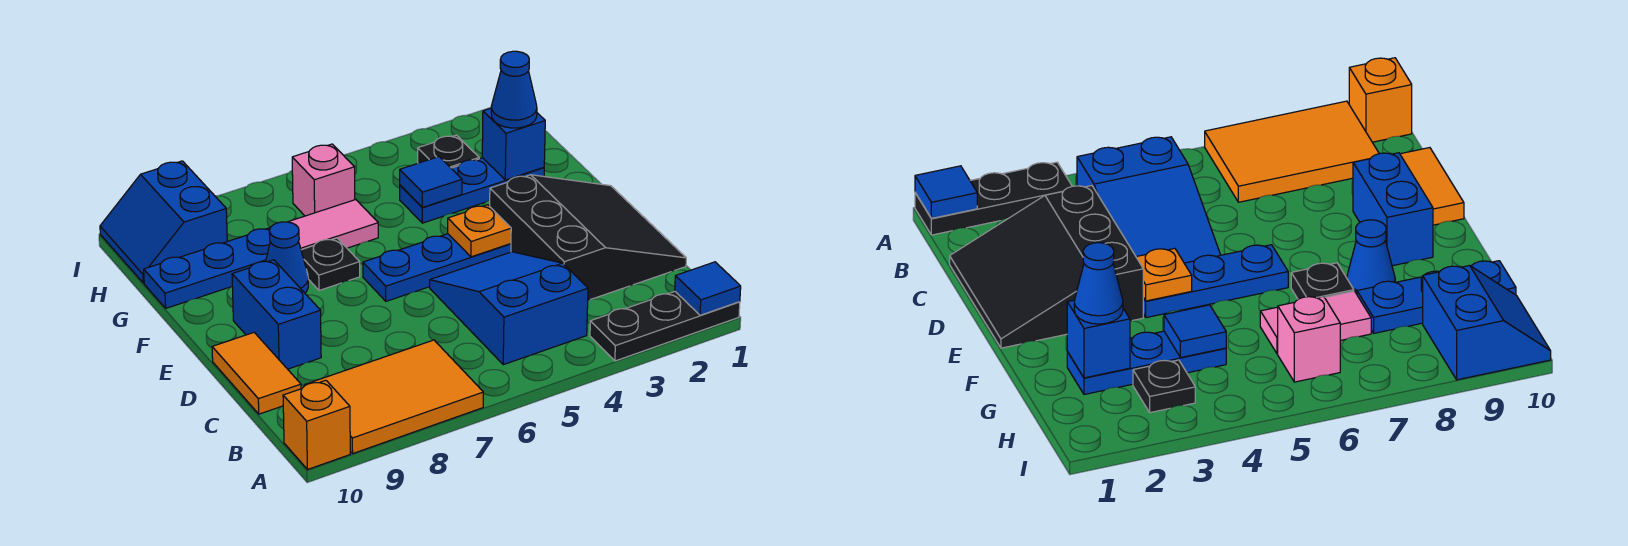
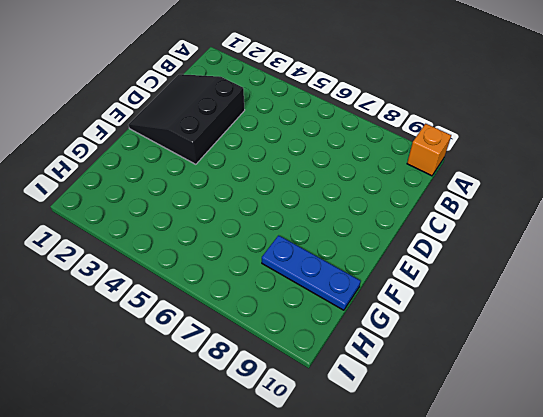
none -> black 1x3 plate [590,292,740,361]
none -> orange 2x3 tile [304,340,483,453]
none -> blue 2x3 slope [430,252,588,365]

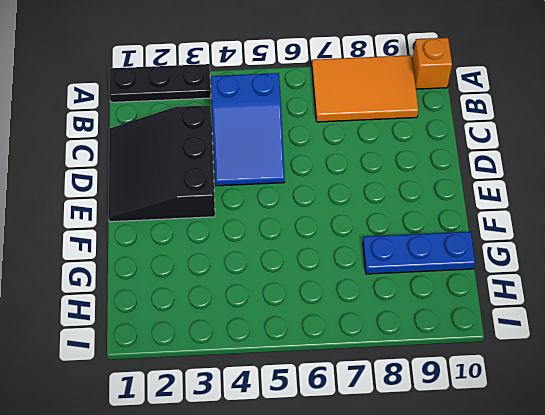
none -> orange 1x2 tile [212,333,301,414]
none -> blue 1x2 brick [232,260,321,369]
none -> blue 1x3 plate [363,234,511,301]

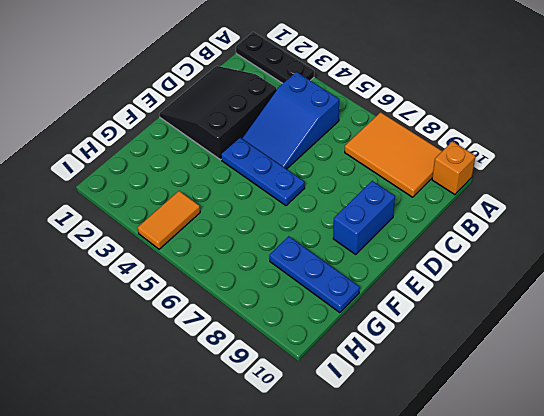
orange 1x2 tile [138,191,200,249] -> orange 1x2 tile moved to [212,333,301,414]
none -> black 1x1 plate [301,238,360,290]
none -> blue 1x1 cone [266,222,308,293]
none -> blue 1x3 plate [400,158,544,223]

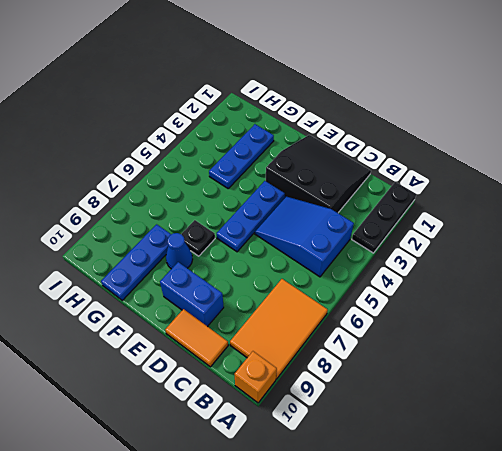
none -> pink 1x2 tile [289,200,378,250]
none -> black 1x1 plate [418,135,479,168]
none -> pink 1x1 brick [292,144,355,216]

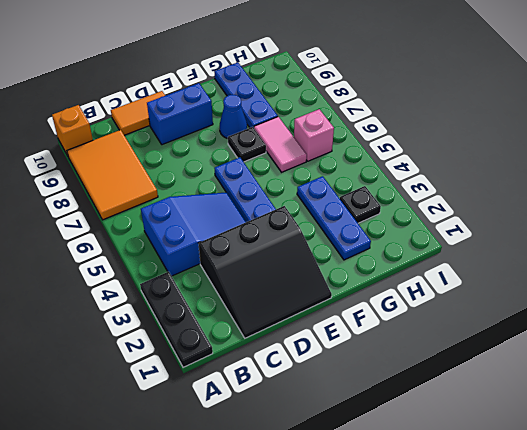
none -> blue 2x2 slope [100,161,227,283]
none -> blue 1x1 tile [675,262,741,315]
none -> orange 1x1 plate [448,205,511,257]

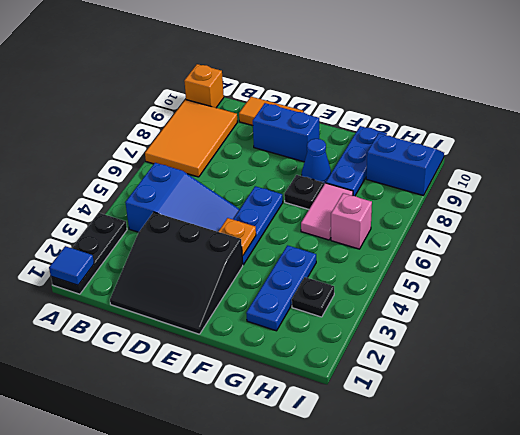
none -> blue 1x1 brick [482,108,545,180]
none -> blue 1x1 tile [400,157,462,207]
none -> blue 1x1 cone [491,51,537,128]

